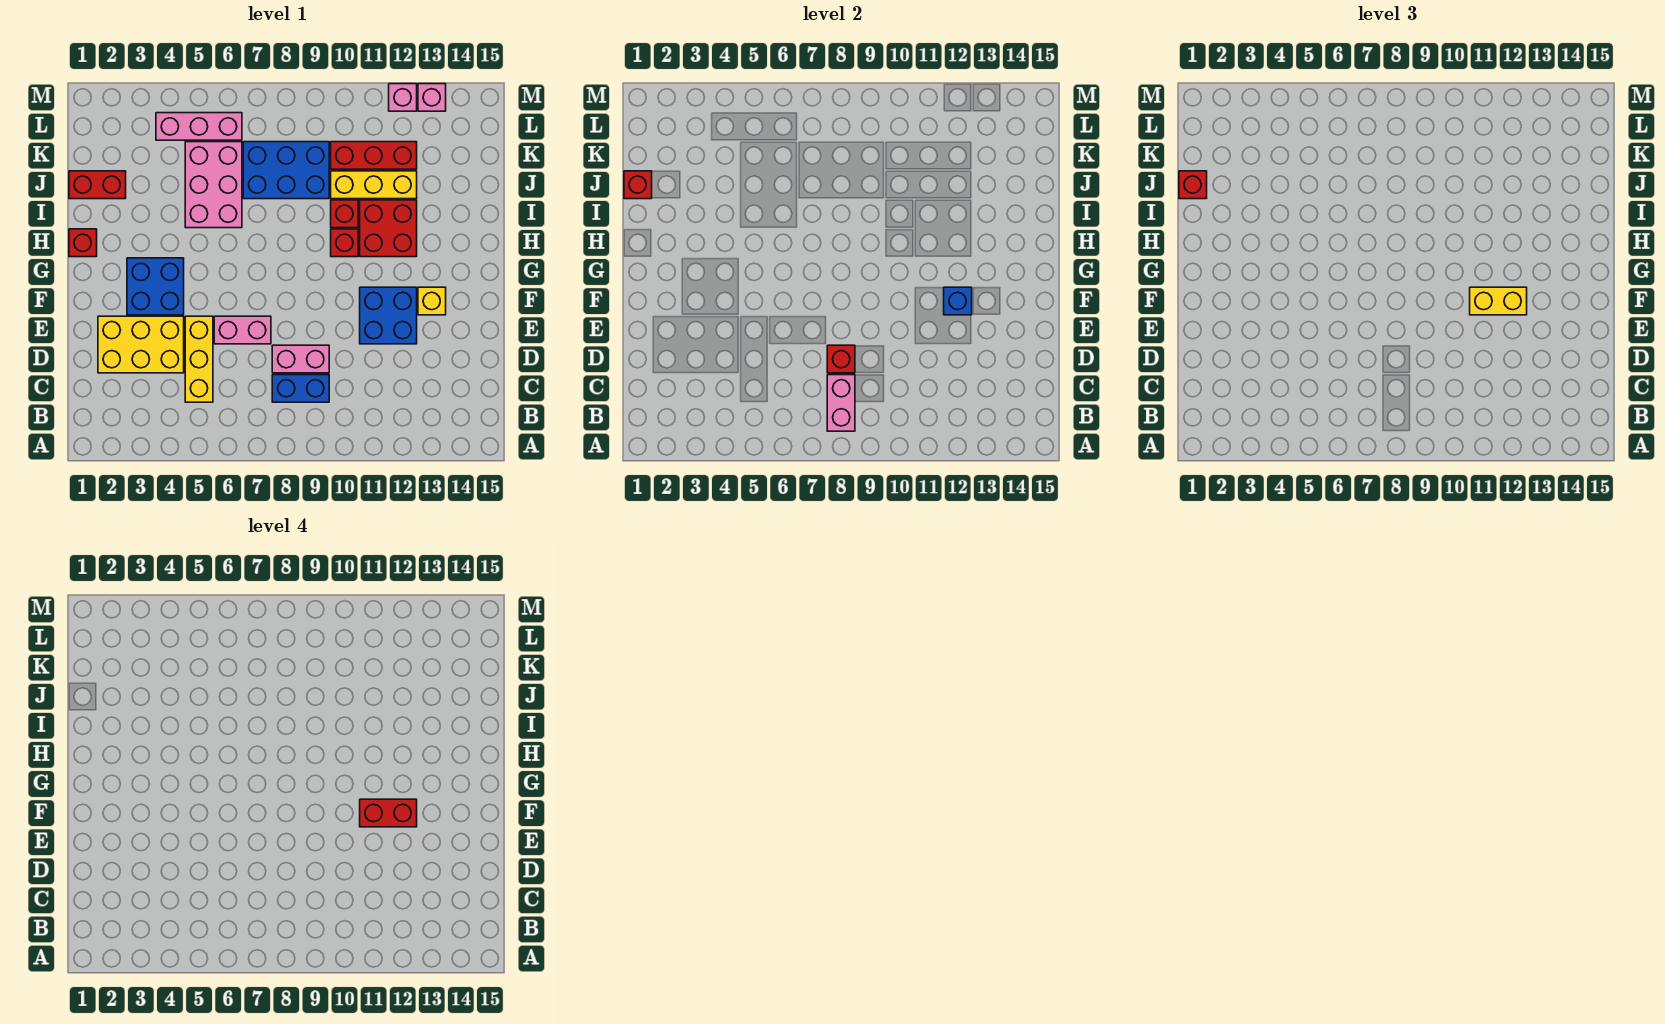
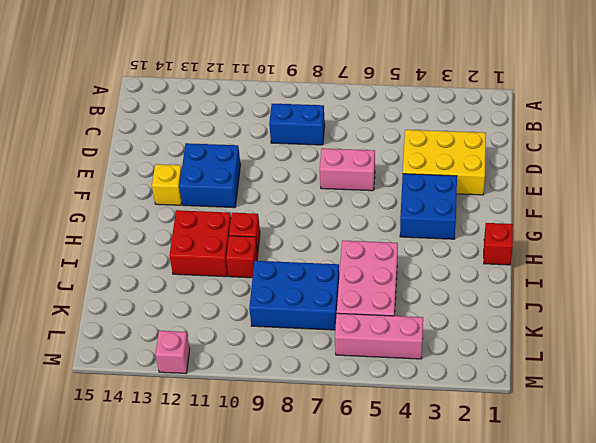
none -> yellow 1x3 brick [185,316,213,402]
none -> pink 1x2 brick [272,345,329,373]
none -> red 1x2 brick [69,171,126,199]

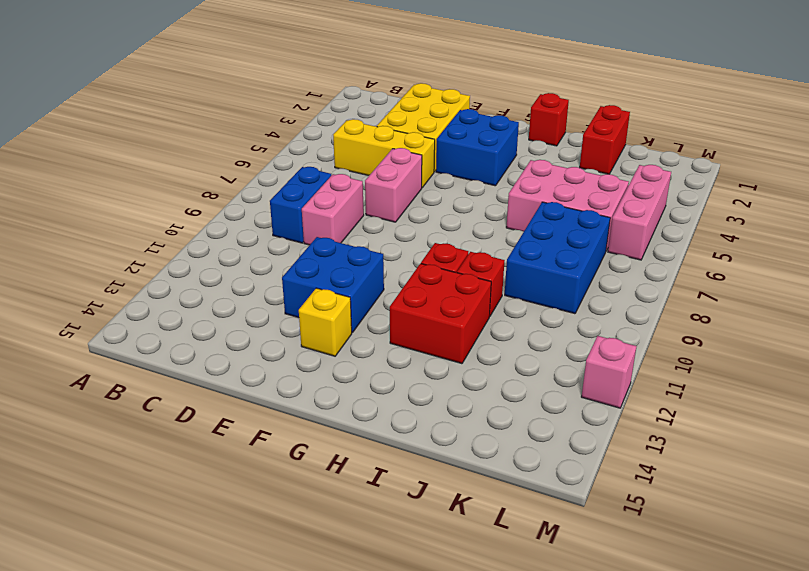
none -> yellow 1x3 brick [331,171,417,199]
none -> red 1x3 brick [331,142,417,169]
none -> pink 1x1 brick [418,84,446,111]

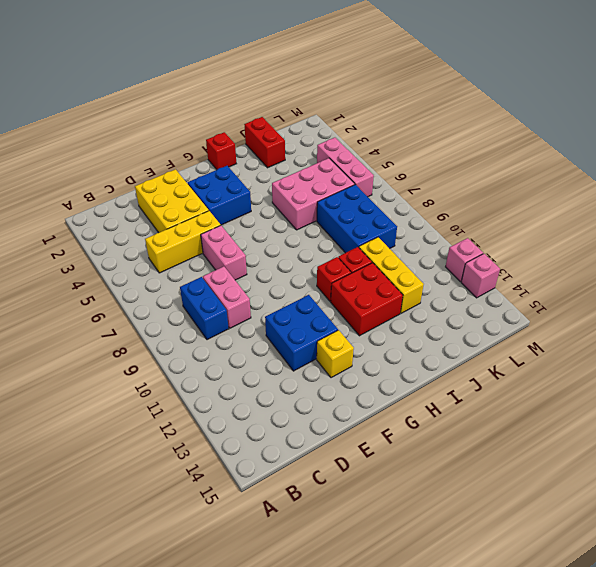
none -> red 1x3 brick [331,142,417,169]
none -> pink 1x2 brick [827,375,855,431]
none -> red 1x1 brick [827,345,855,373]

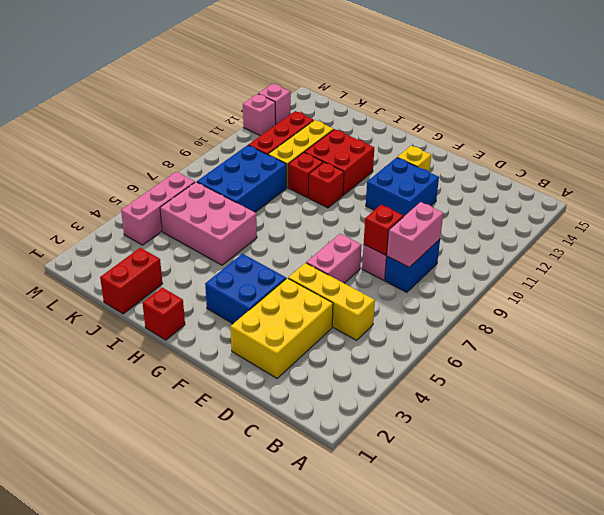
pink 1x2 brick [387,202,443,267] -> pink 1x2 brick turned to [827,375,855,431]
none -> blue 1x1 brick [944,287,972,315]
none -> red 1x1 brick [624,171,652,199]
none -> yellow 1x2 brick [1470,287,1527,315]

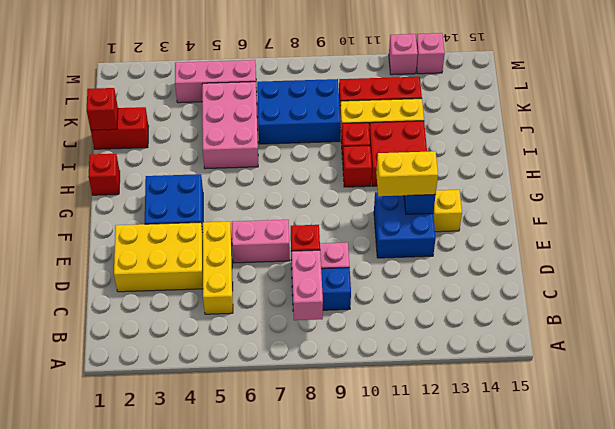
none -> red 1x1 brick [1179,171,1207,199]
none -> red 1x2 brick [360,799,417,827]

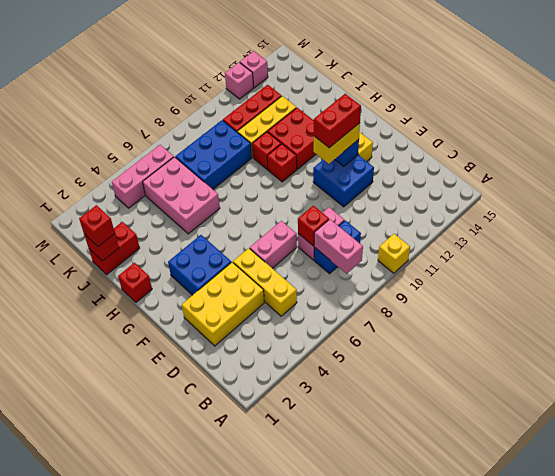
yellow 1x1 brick [378,234,410,273] -> none

